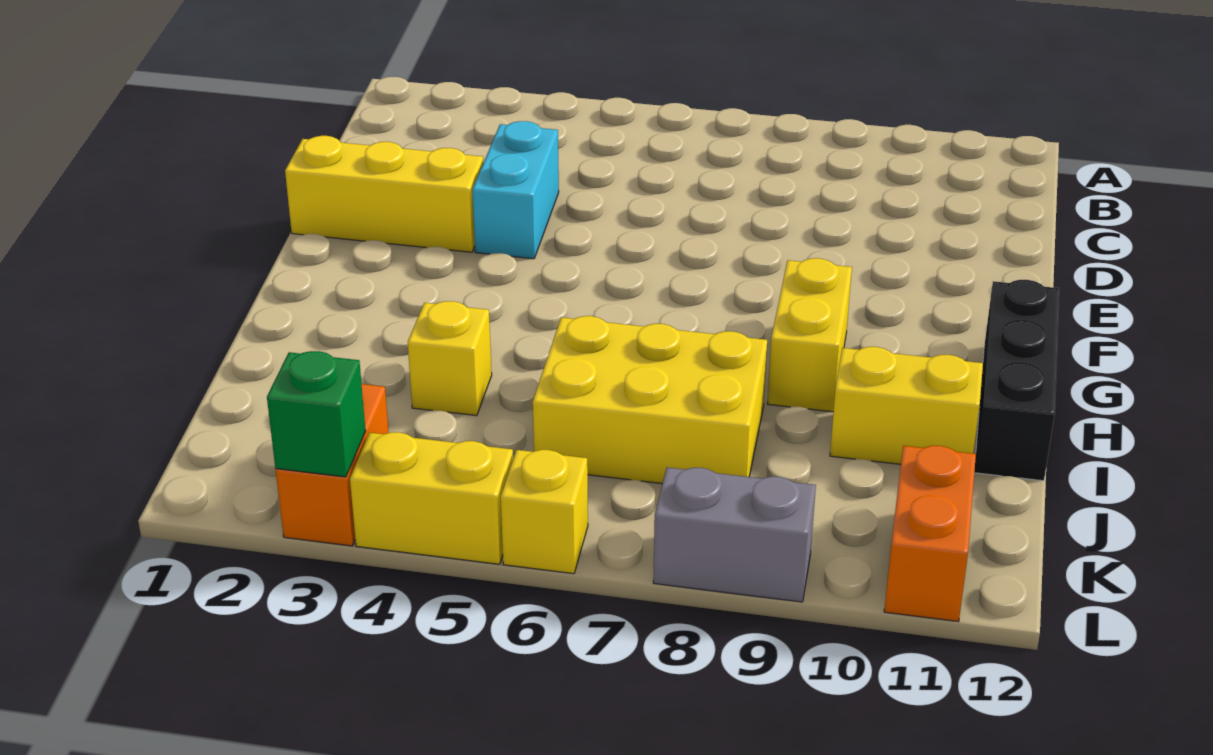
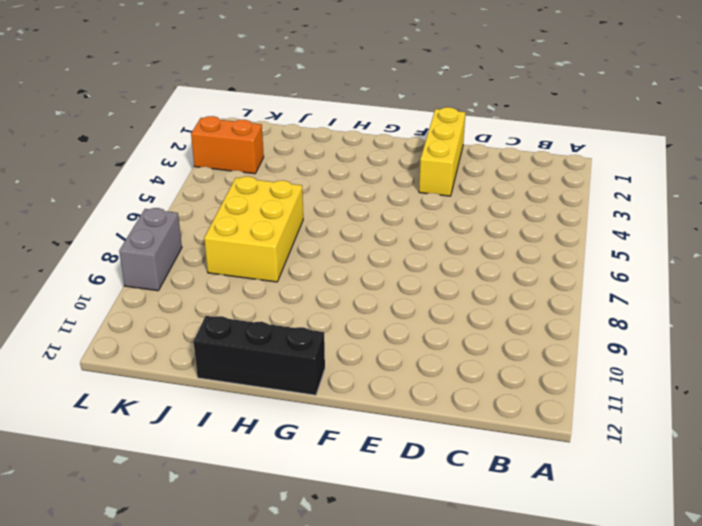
none -> cyan 1x2 brick [472,121,559,259]
none -> yellow 1x2 brick [768,258,852,412]
none -> yellow 1x1 brick [408,301,492,416]

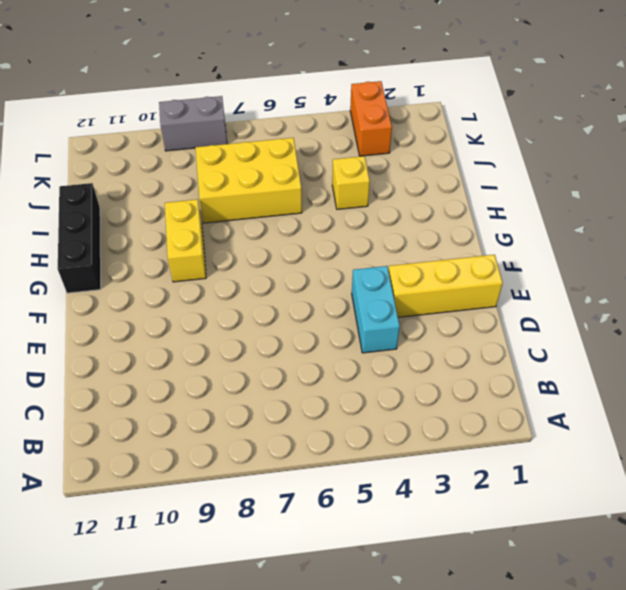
none -> yellow 1x2 brick [830,347,983,464]
none -> orange 1x2 brick [884,446,976,622]
none -> yellow 1x2 brick [350,432,513,564]

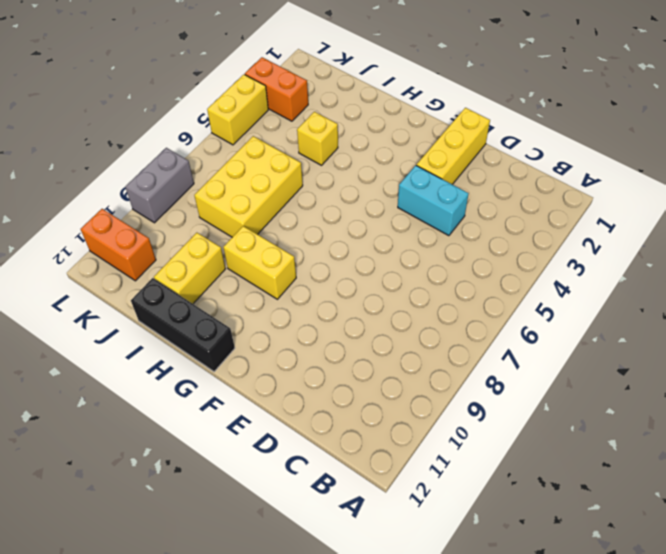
none -> yellow 1x1 brick [501,450,588,574]
none -> green 1x1 brick [267,351,366,477]

